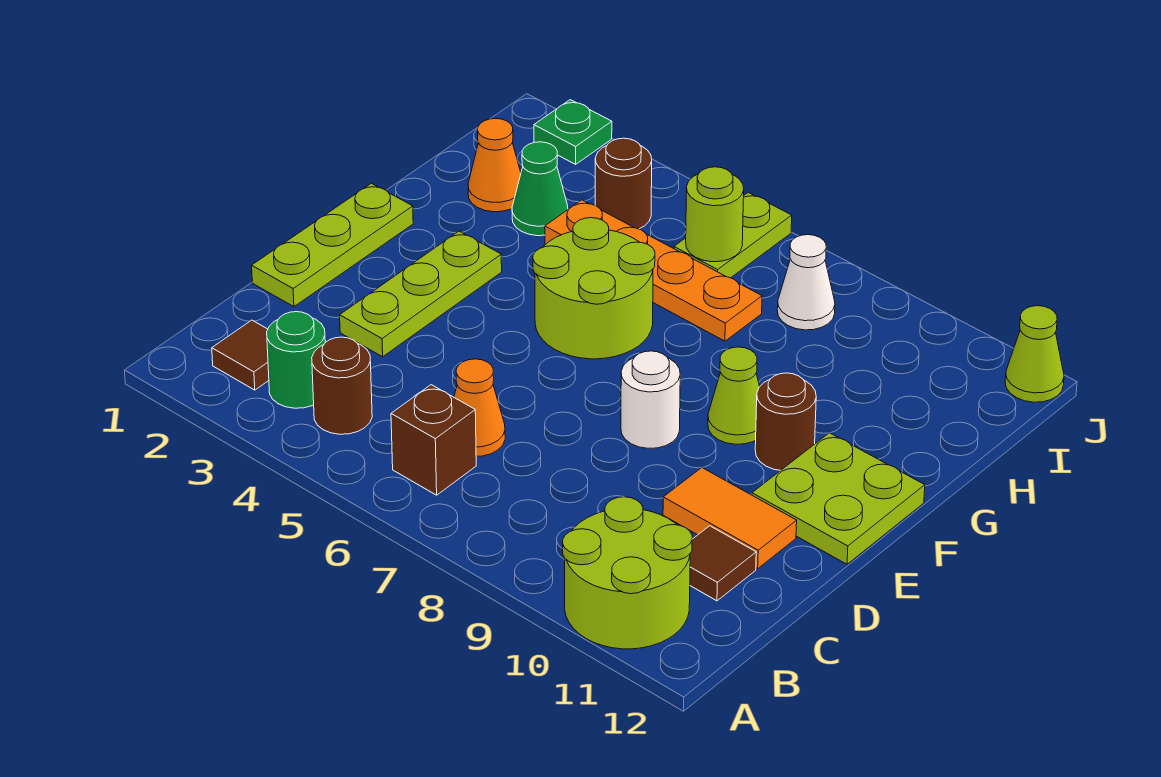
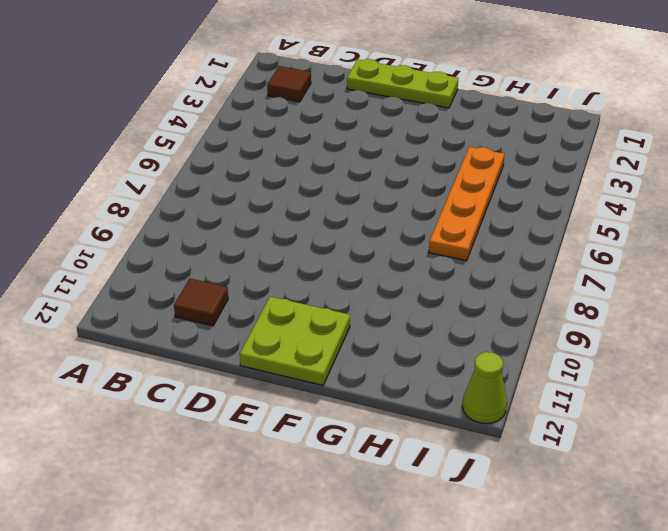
none -> lime 2x2 round brick [563,497,692,649]
none -> green 1x1 round brick [267,312,325,408]
none -> brown 1x1 round brick [312,337,372,434]

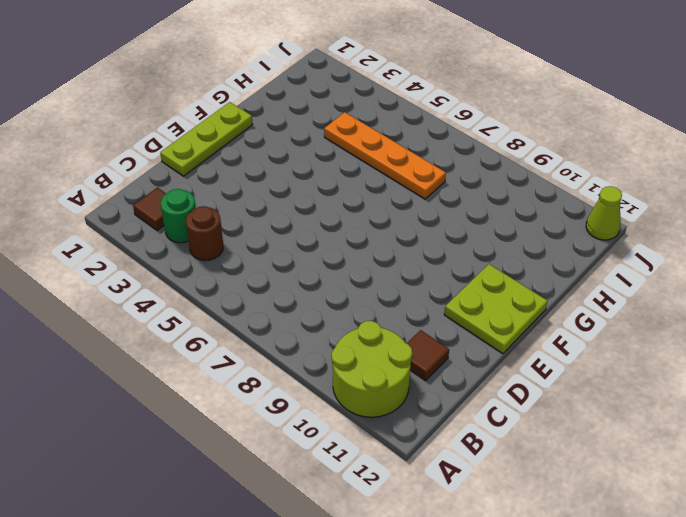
none -> brown 1x1 brick [391,385,476,495]
none -> orange 1x1 cone [454,359,505,456]
none -> lime 1x3 plate [340,231,502,357]

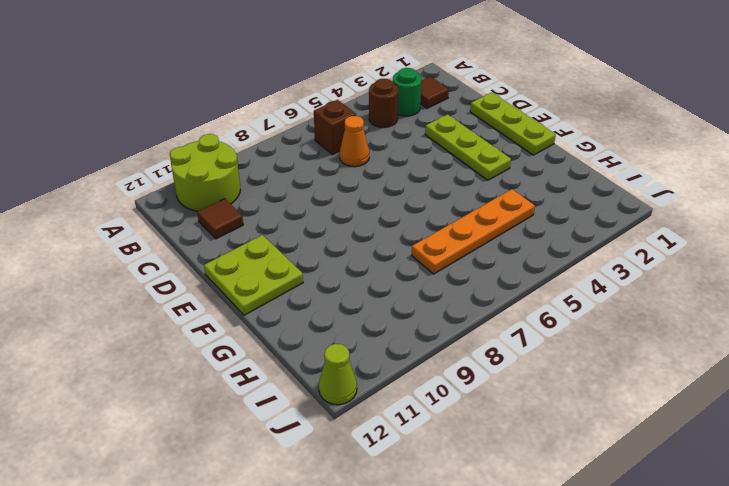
none -> orange 1x2 tile [663,468,797,569]
none -> white 1x1 round brick [621,351,680,448]
none -> lime 2x2 round brick [533,218,655,359]

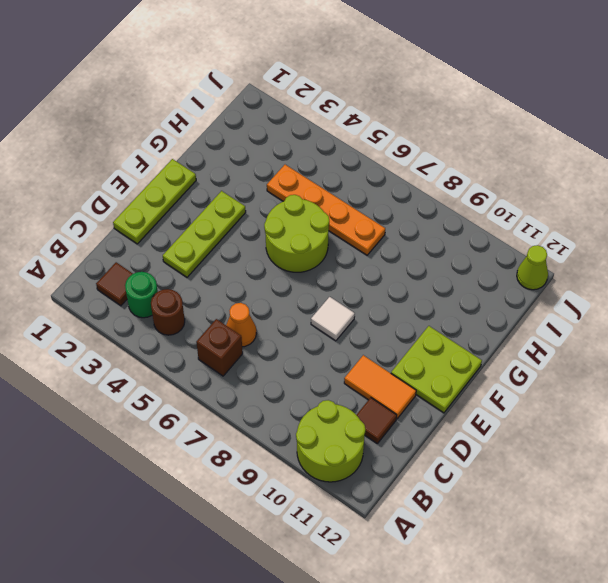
white 1x1 tile [311,297,355,341] -> white 1x1 round brick [621,351,680,448]
none -> lime 1x1 cone [708,347,760,444]
none -> brown 1x1 round brick [755,373,816,470]
none -> orange 1x1 cone [468,119,521,212]

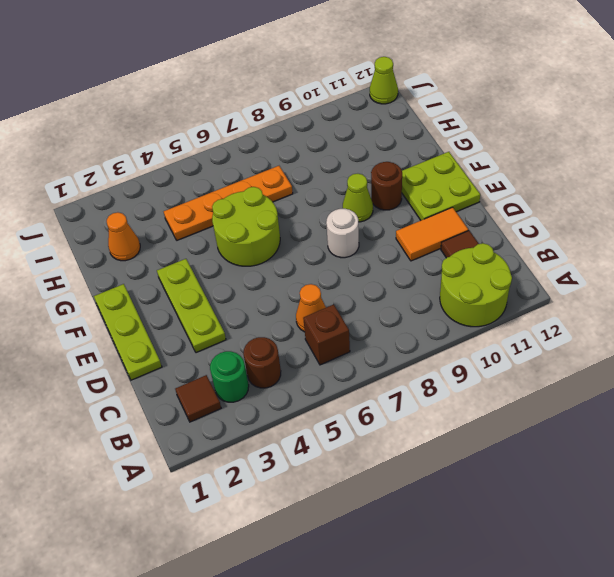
none -> green 1x1 cone [512,142,568,236]
none -> brown 1x1 round brick [595,138,652,229]
none -> lime 1x2 plate [674,193,792,278]

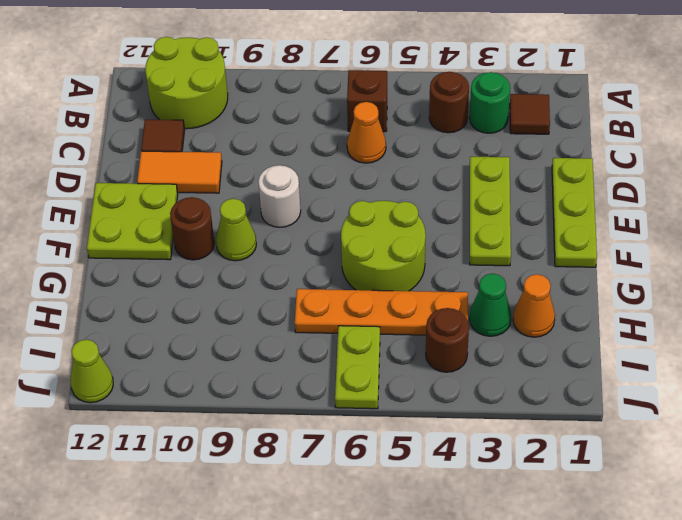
none -> white 1x1 cone [777,235,835,330]
none -> green 1x1 plate [534,100,612,164]
none -> lime 1x1 round brick [686,167,744,262]

